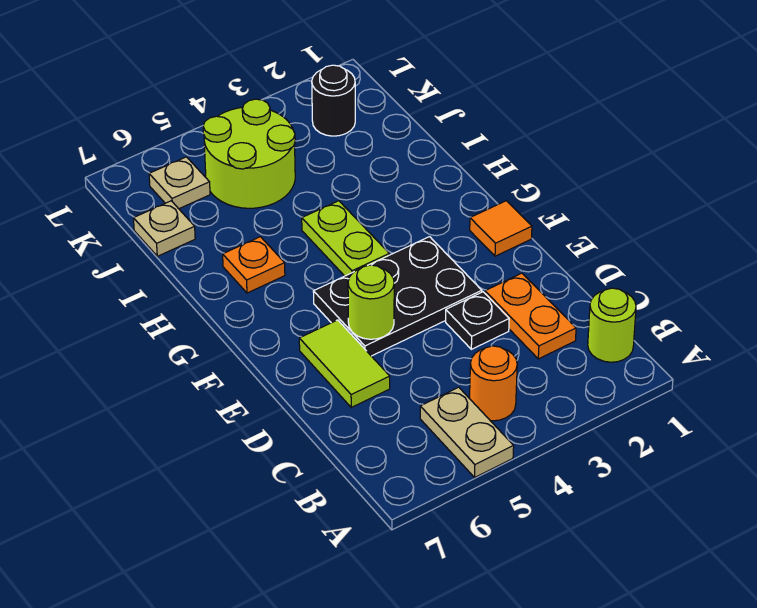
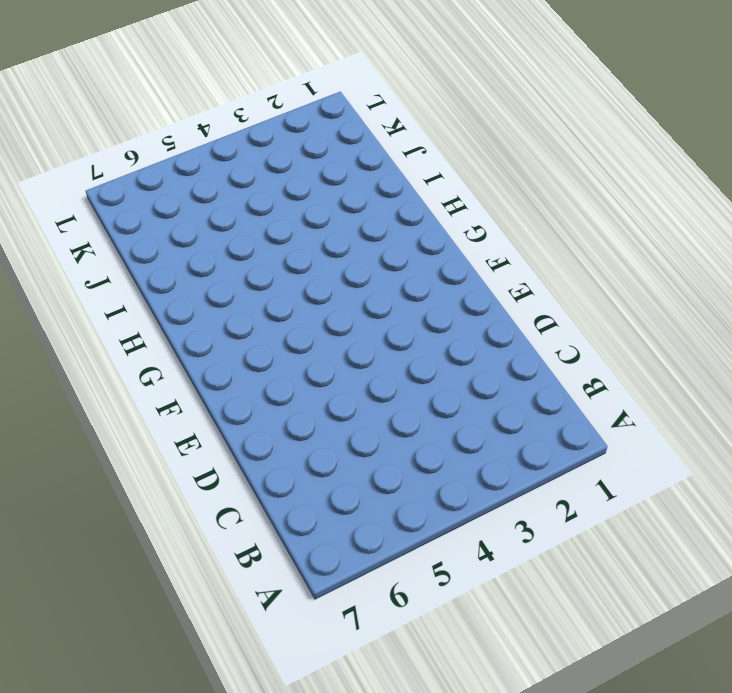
none -> tan 1x2 plate [420,387,514,477]
none -> lime 1x1 round brick [588,288,636,362]
none -> orange 1x1 round brick [470,346,517,421]

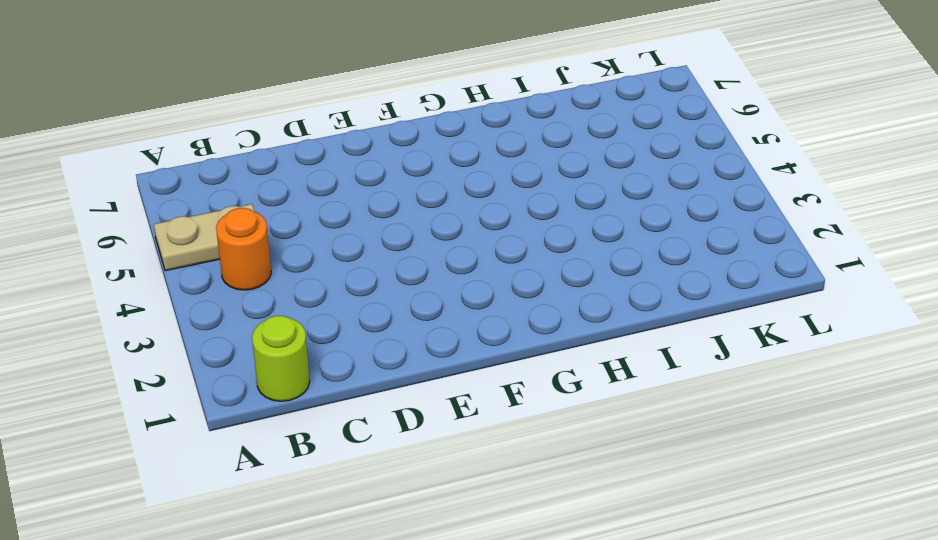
none -> orange 1x2 plate [485,273,576,359]
none -> black 1x1 plate [446,292,509,349]
none -> lime 1x2 tile [299,320,390,407]

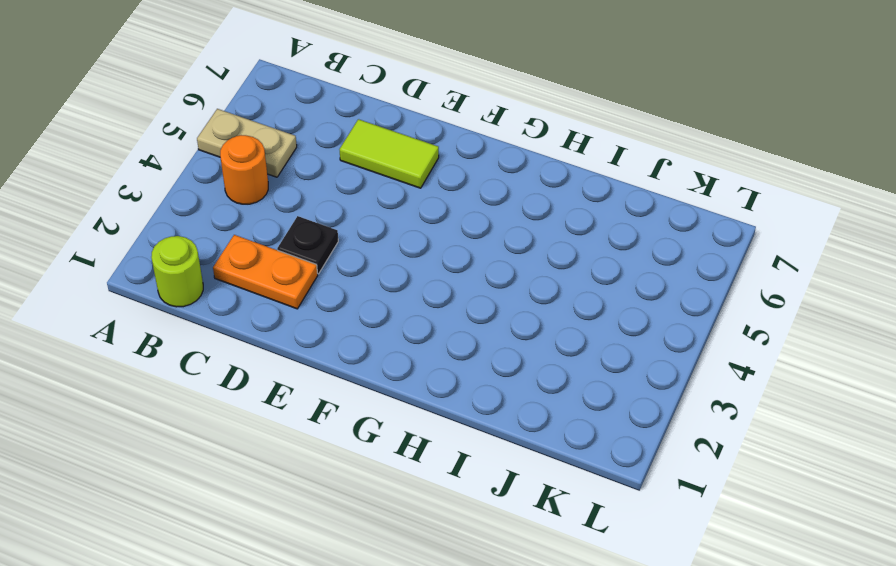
none -> black 2x3 plate [313,237,482,356]
none -> orange 1x1 tile [470,201,532,256]
none -> lime 1x2 plate [302,201,389,276]

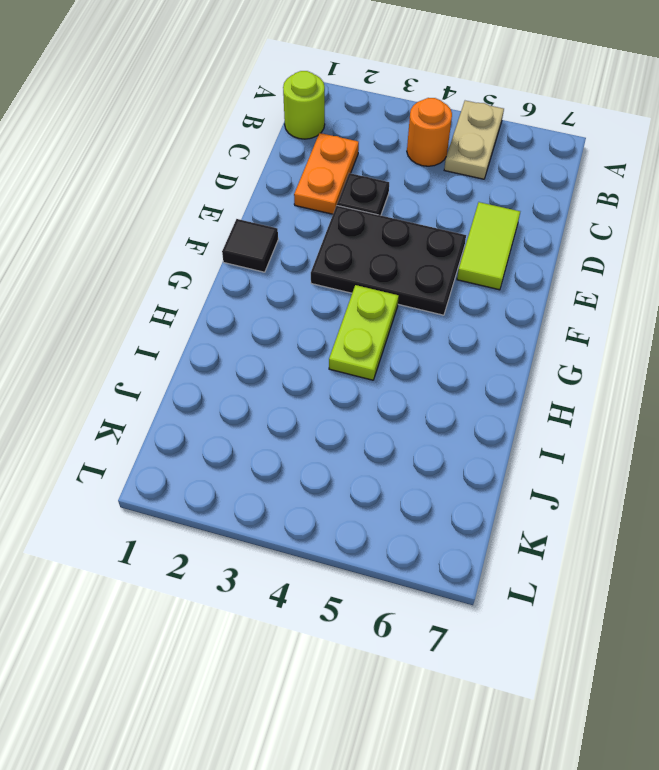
black 1x1 tile [222,219,278,272] -> orange 1x1 tile [470,201,532,256]
none -> orange 1x1 plate [223,237,285,293]
none -> lime 2x2 round brick [203,99,295,208]
none -> tan 1x1 plate [133,201,195,256]

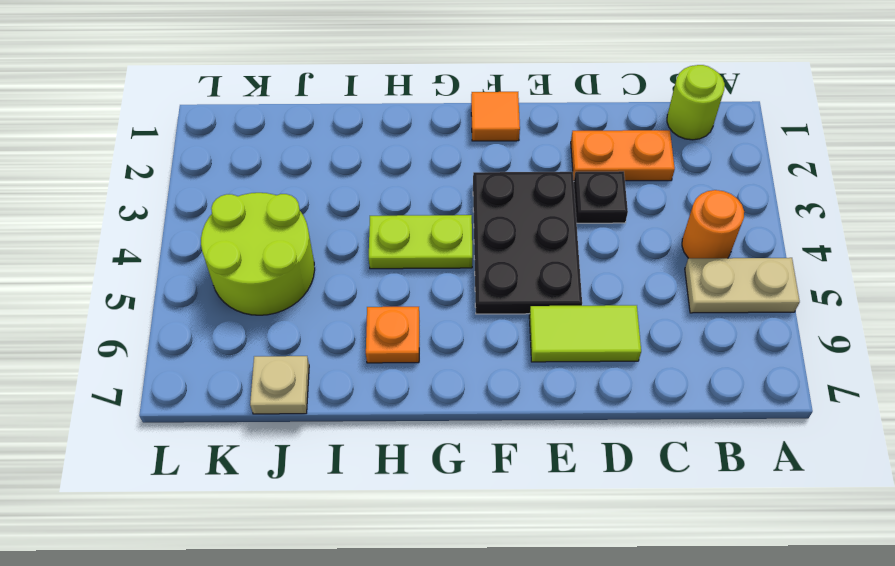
none -> black 1x1 round brick [312,65,355,136]
none -> tan 1x1 plate [149,157,210,209]
none -> lime 1x1 round brick [348,265,394,339]

